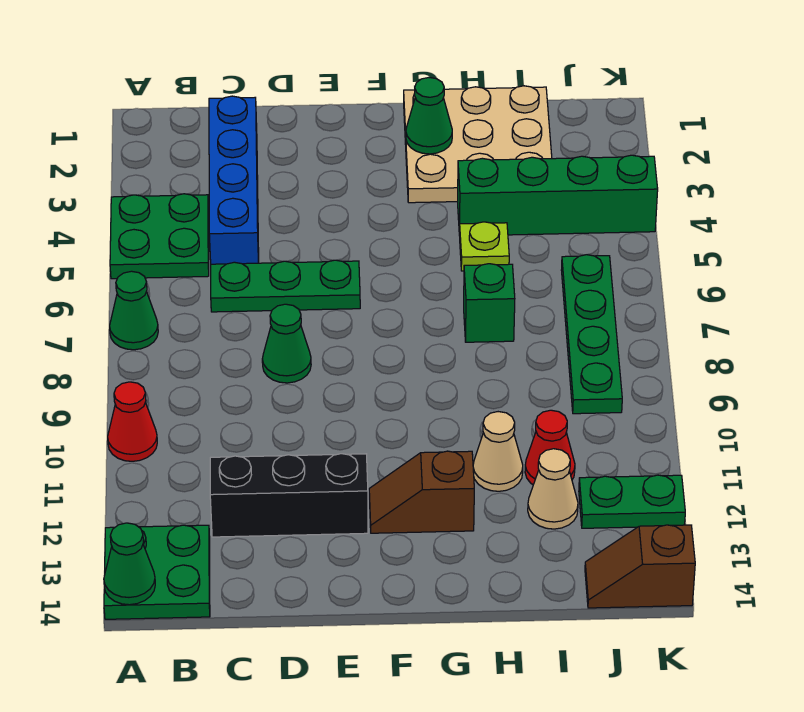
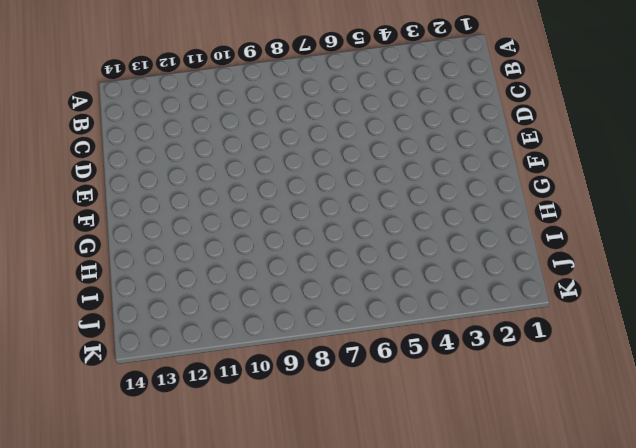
none -> green 2x2 plate [110,194,209,279]
none -> green 1x1 cone [110,271,158,350]
none -> red 1x1 cone [108,382,157,461]

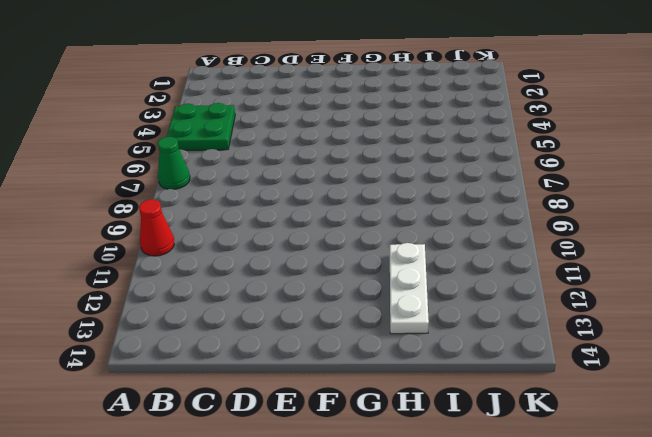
white 1x3 plate [390,243,429,334] -> tan 1x1 cone [473,412,523,491]
none -> green 2x2 plate [104,525,210,619]
none -> blue 1x4 brick [209,96,259,264]
none -> green 1x3 plate [211,260,360,312]

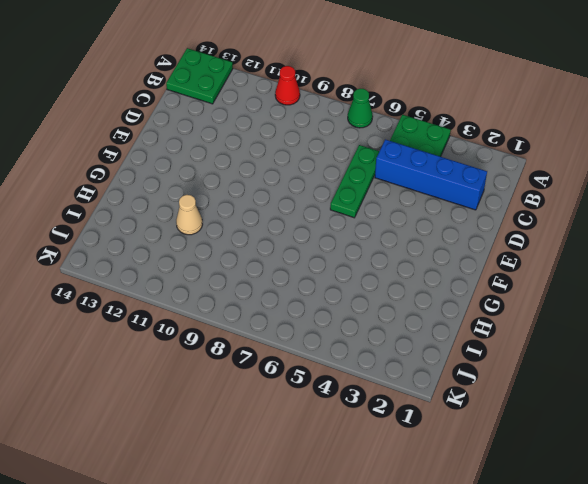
none -> black 1x3 brick [210,454,368,537]
none -> green 1x1 cone [262,304,311,383]
none -> brown 1x2 slope [369,451,474,533]

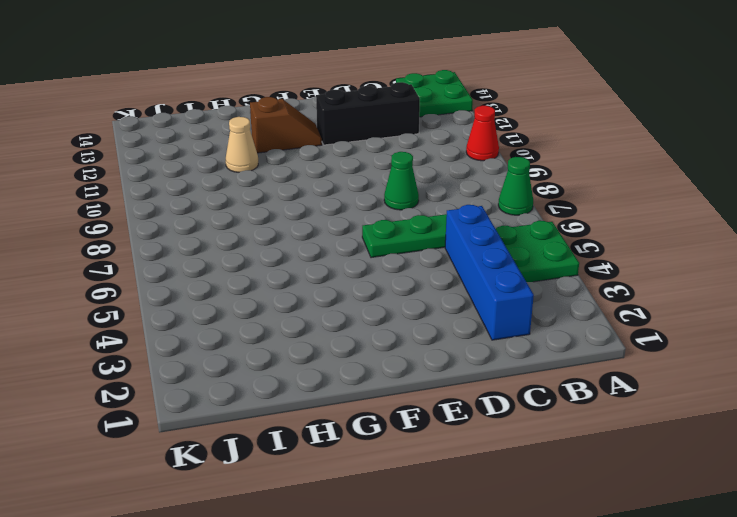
none -> tan 3x3 plate [404,86,552,203]
none -> green 1x4 brick [458,155,658,236]
none -> lime 1x1 plate [460,222,509,271]

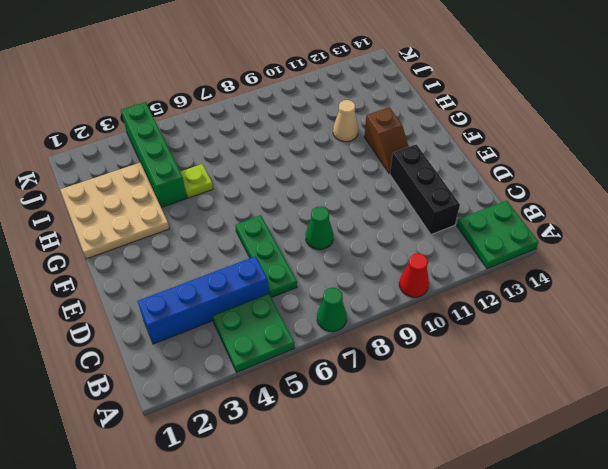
none -> green 1x1 brick [464,264,515,342]
none -> red 1x1 cone [525,410,575,485]
none -> tan 1x1 cone [528,449,578,529]

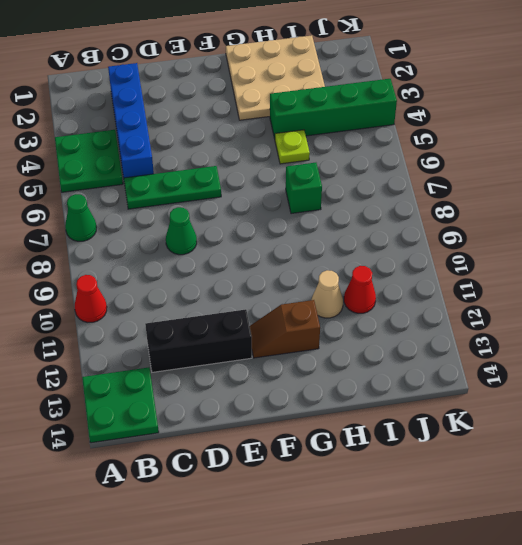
none -> tan 1x1 cone [528,449,578,529]
none -> green 1x4 plate [561,255,622,414]
none -> green 1x2 plate [579,475,685,528]

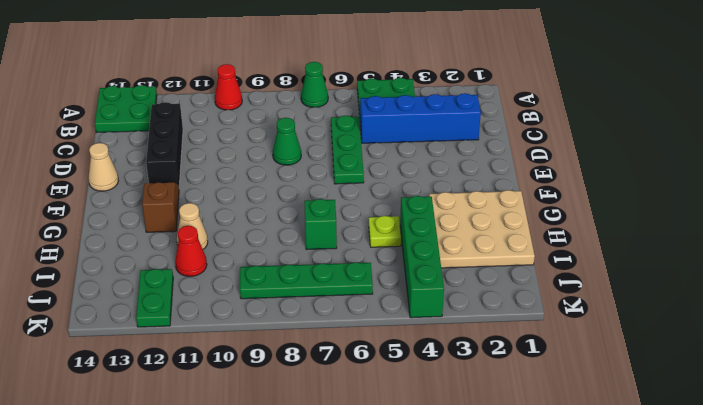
tan 1x1 cone [88,143,118,191] -> tan 1x1 cone moved to [528,449,578,529]
none -> brown 1x2 slope [585,525,695,608]
none -> green 1x1 cone [104,523,155,605]
none -> green 1x1 cone [406,78,452,154]

